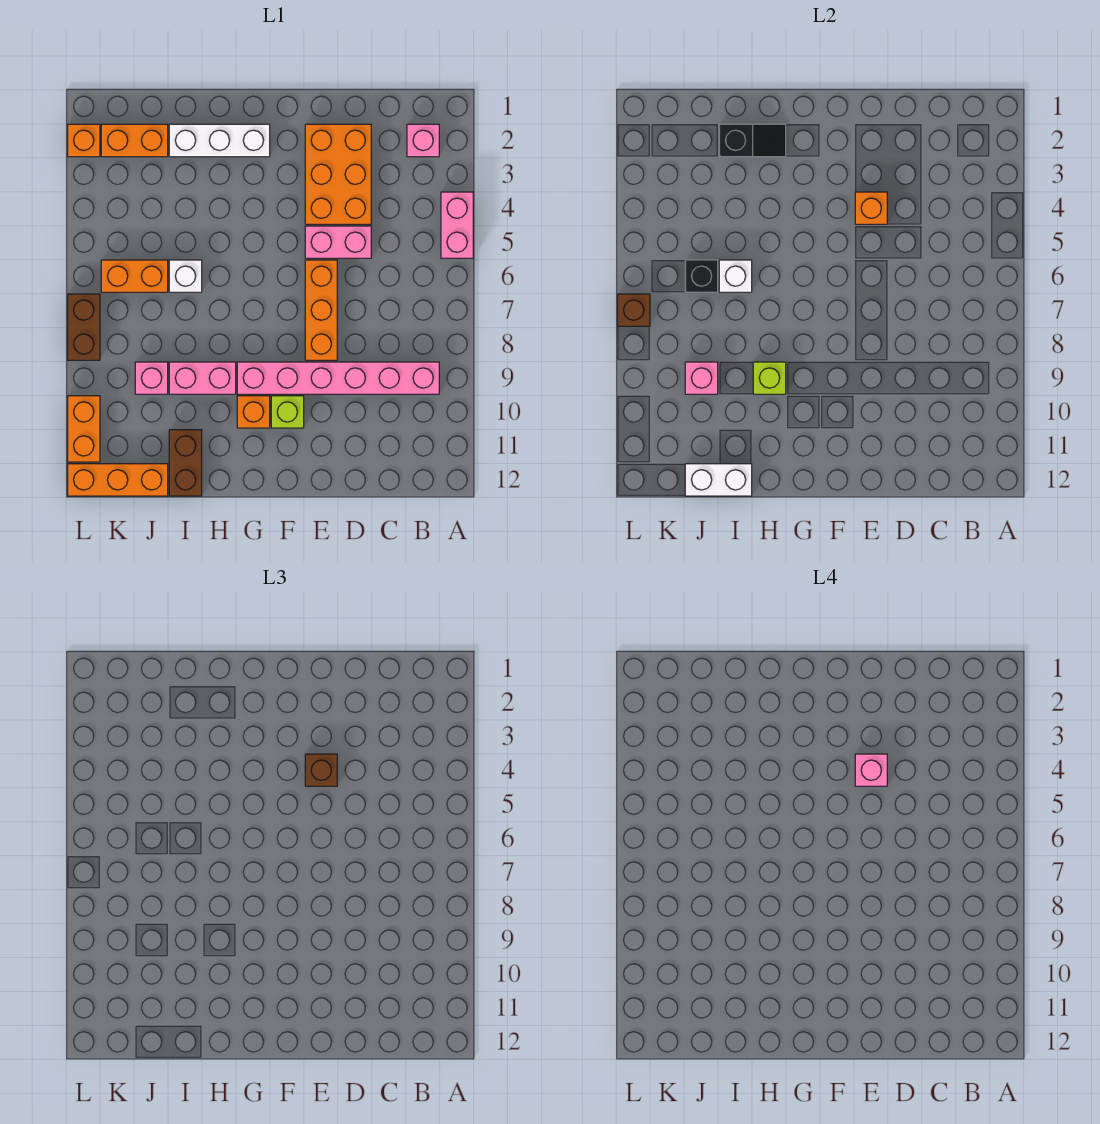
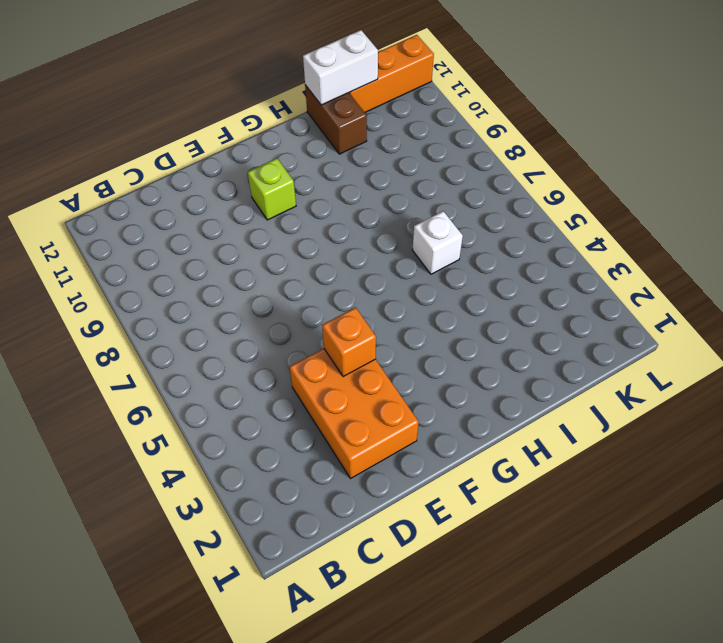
none -> pink 1x2 brick [441,192,473,258]
none -> pink 1x1 brick [407,124,439,157]
none -> pink 1x6 brick [237,362,439,394]

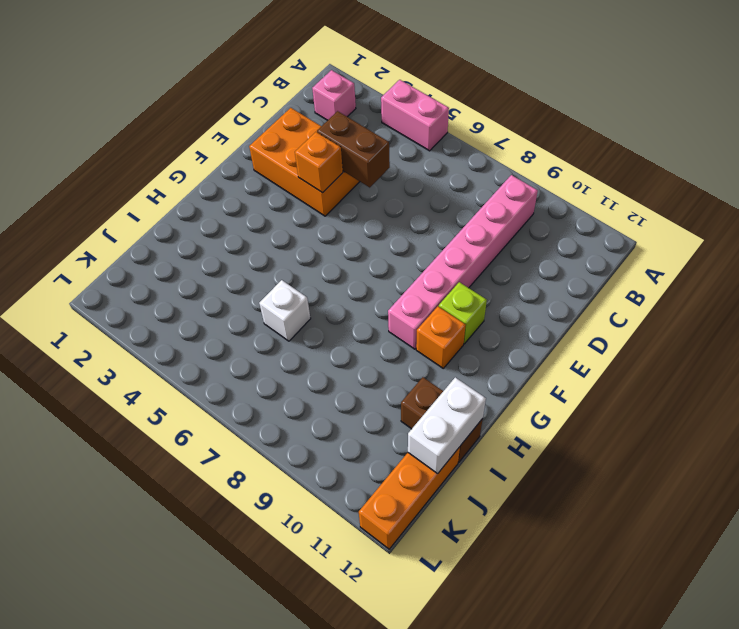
brown 1x2 brick [317,111,390,188] -> brown 1x2 brick moved to [68,294,100,360]
none -> pink 1x2 brick [305,226,371,258]
none -> orange 1x3 brick [305,260,337,360]
none -> white 1x3 brick [169,124,270,157]

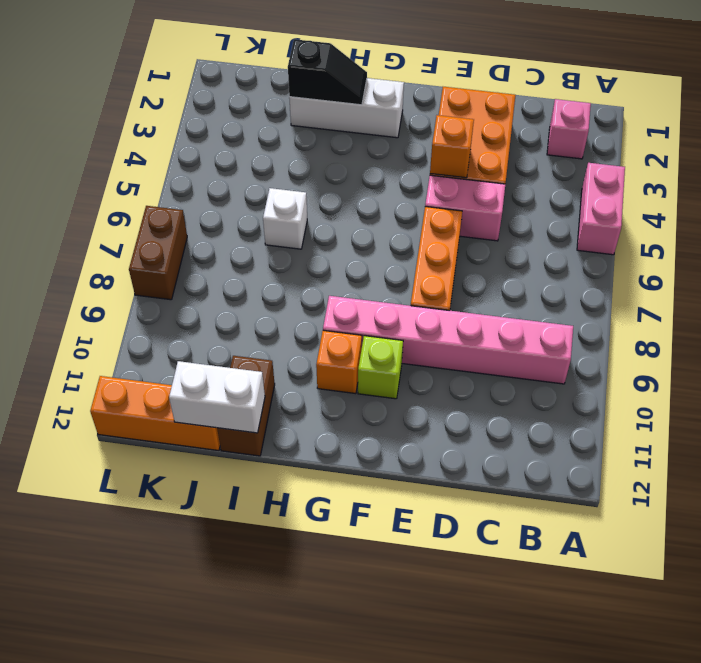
none -> pink 1x2 brick [169,362,236,394]
none -> orange 1x2 brick [101,124,168,157]
none -> orange 1x2 brick [101,260,168,292]

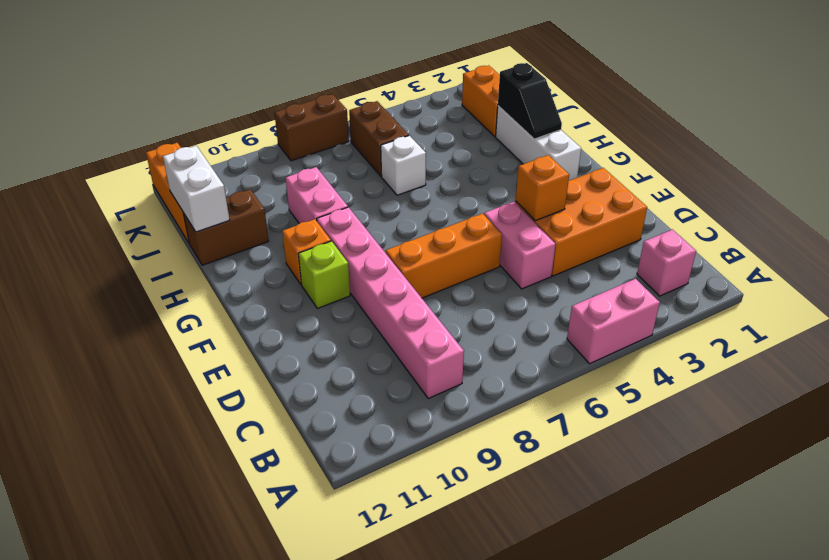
brown 1x2 brick [349,101,409,176] -> orange 1x2 brick [101,260,168,292]
none -> pink 1x1 brick [135,362,168,394]
none -> orange 1x1 brick [68,124,100,157]
none -> orange 1x2 brick [68,396,100,462]

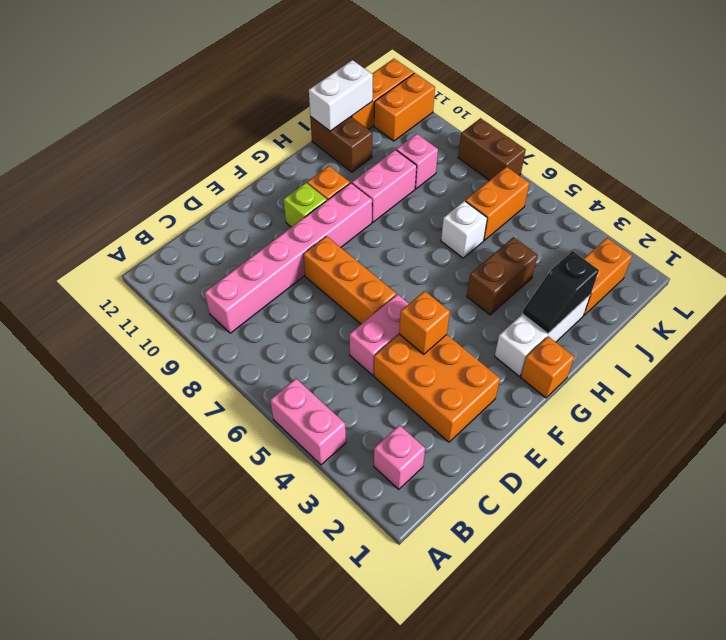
orange 1x1 brick [521,336,574,398] -> orange 1x1 brick moved to [68,124,100,157]
brown 1x2 brick [467,237,538,315] -> none
orange 1x2 brick [374,73,435,141] -> orange 1x2 brick turned to [68,396,100,462]
none -> lime 1x1 brick [753,362,786,394]
none -> white 1x1 brick [719,260,752,292]
none -> black 1x1 brick [685,260,718,292]

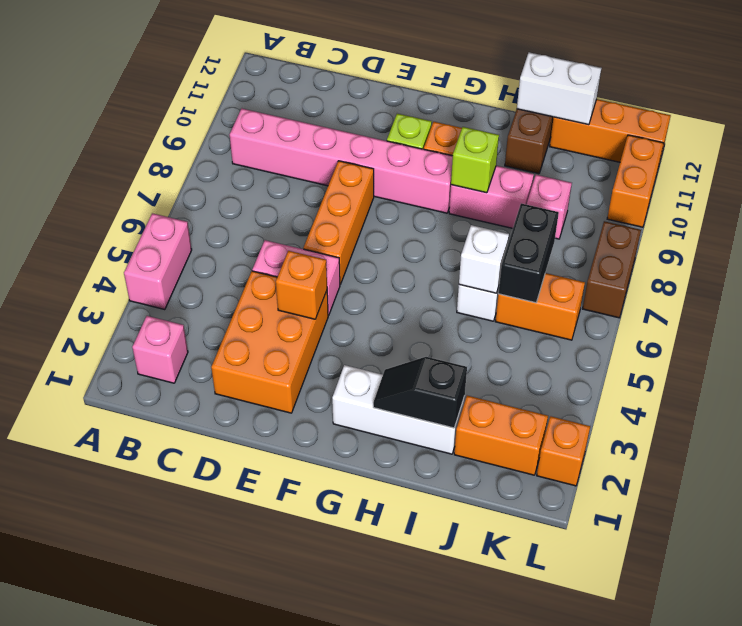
black 1x2 brick [498,203,559,303] -> black 1x1 brick [685,260,718,292]
none -> pink 1x1 brick [685,362,718,394]
none -> brown 1x1 brick [618,294,650,326]
none -> brown 1x1 brick [305,754,337,786]

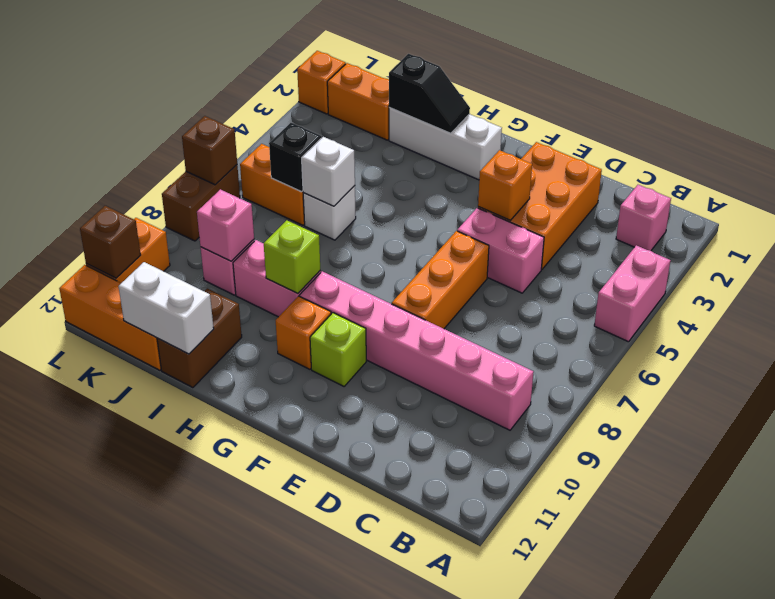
brown 1x1 brick [80,206,141,278] -> brown 1x1 brick moved to [305,754,337,786]
none -> pink 1x1 brick [855,754,887,786]

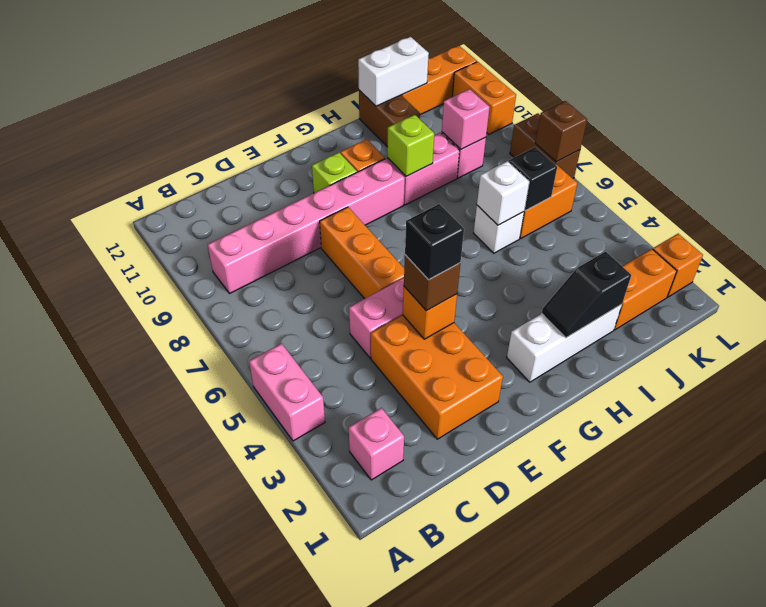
black 1x1 brick [405,204,464,280] -> pink 1x1 brick [855,754,887,786]

